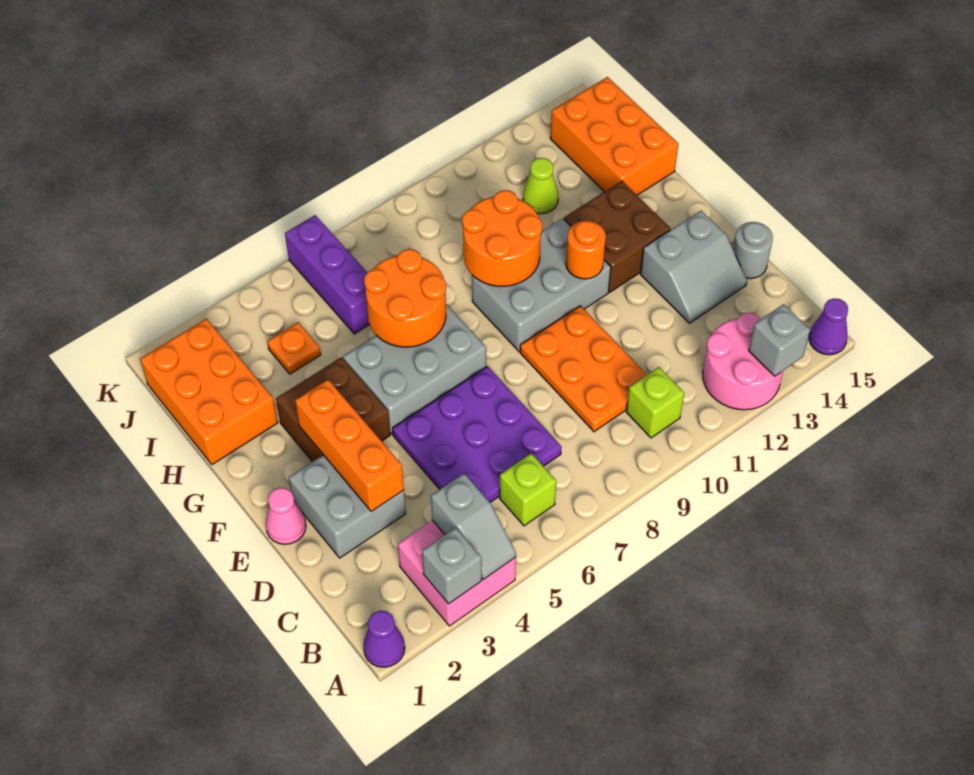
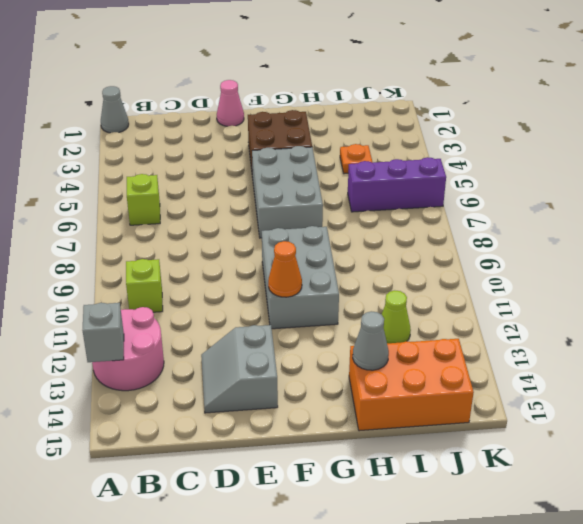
grey 1x1 cone [101,86,129,133] -> purple 1x1 cone [363,611,405,667]
orange 1x1 cone [268,241,302,297] -> orange 1x1 round brick [566,220,606,279]
grey 1x1 cone [353,311,389,370] -> none
none -> pink 2x2 brick [398,520,516,626]
none -> purple 1x1 cone [809,298,848,355]
none -> purple 3x3 plate [393,366,561,502]

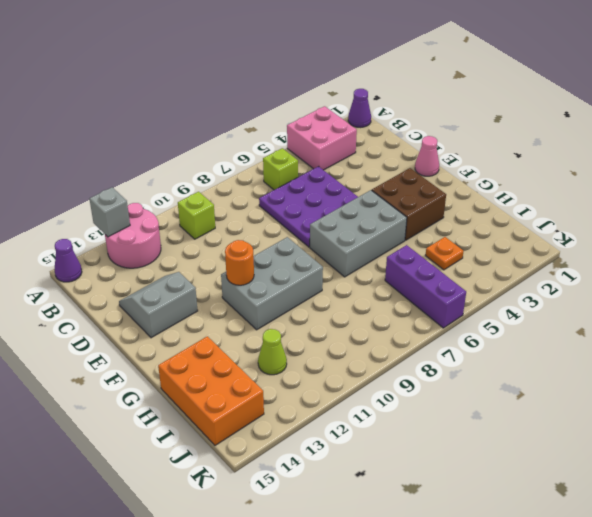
none -> orange 2x3 plate [520,306,647,432]
none -> grey 2x2 brick [289,455,406,558]
none -> grey 1x1 round brick [733,222,773,279]

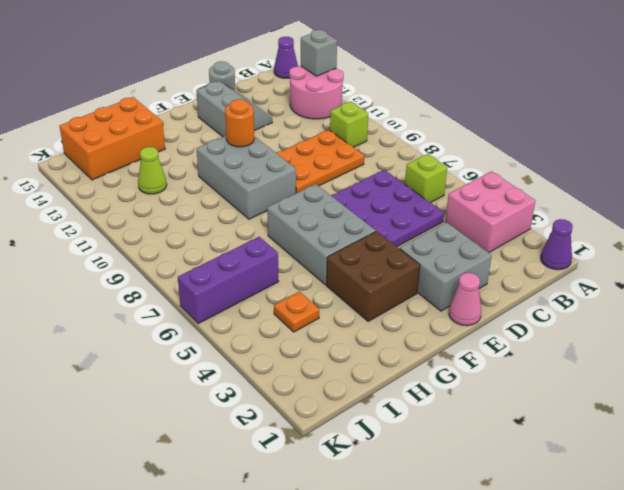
none -> brown 2x2 brick [564,181,671,292]
none -> orange 2x3 brick [140,319,278,465]
none -> grey 1x1 brick [422,528,482,604]

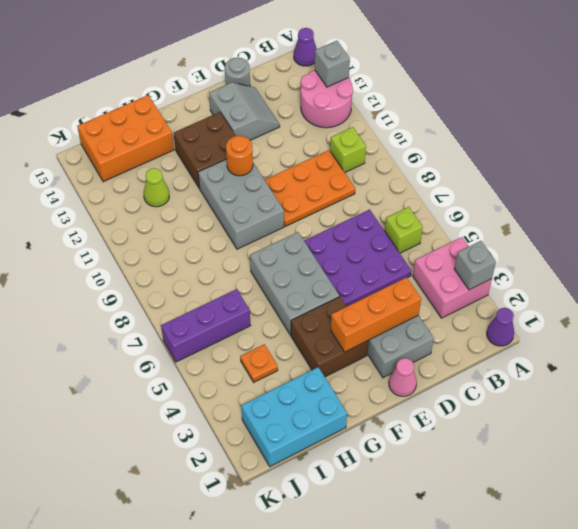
cyan 2x3 brick [241,367,347,466] -> orange 2x3 brick [140,319,278,465]
none -> grey 1x2 slope [431,473,516,580]
none -> orange 2x2 round brick [364,249,446,347]
none -> orange 2x2 round brick [462,190,542,286]

